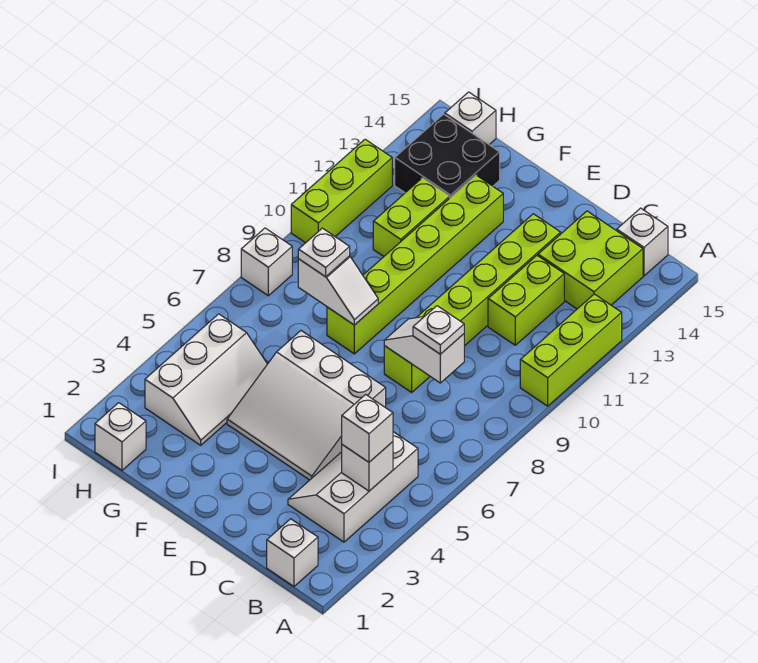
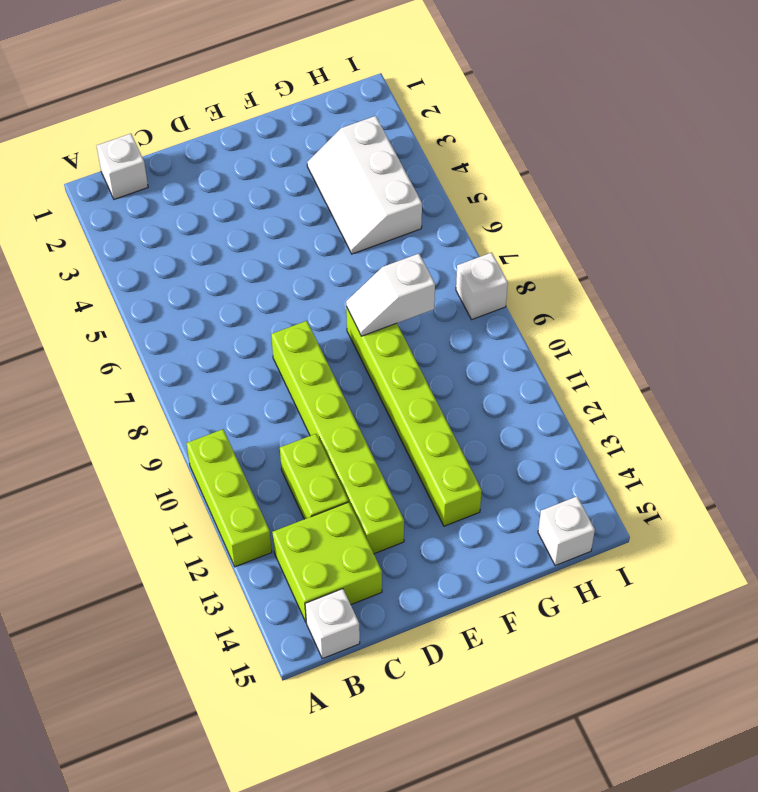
none -> white 2x3 slope [288,432,418,542]
none -> white 3x3 slope [227,331,386,480]
none -> lime 1x2 brick [373,178,450,256]

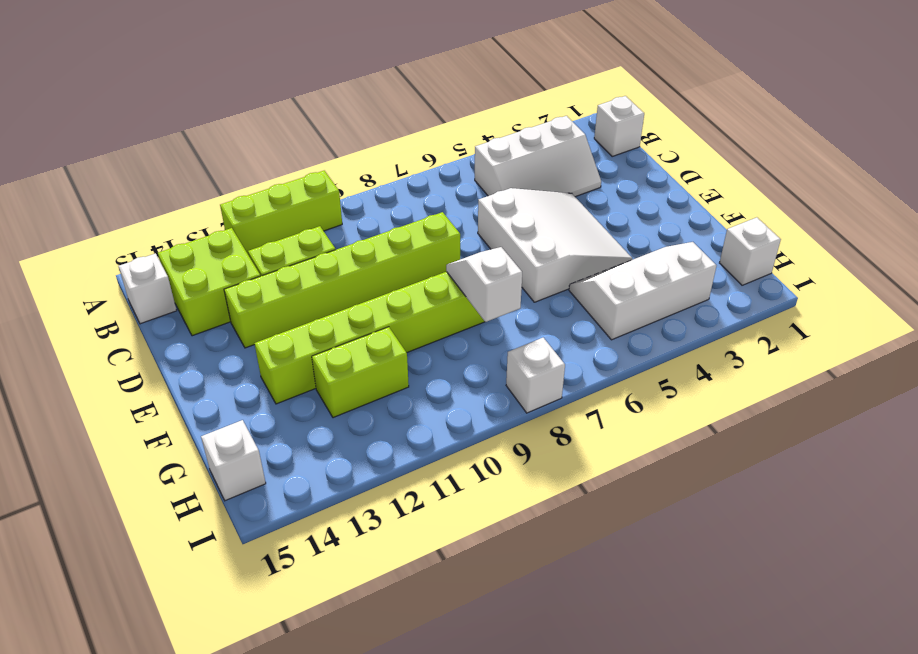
none -> black 2x2 brick [395,114,500,198]
none -> lime 1x3 brick [291,139,392,243]
none -> white 1x1 brick [342,442,393,491]

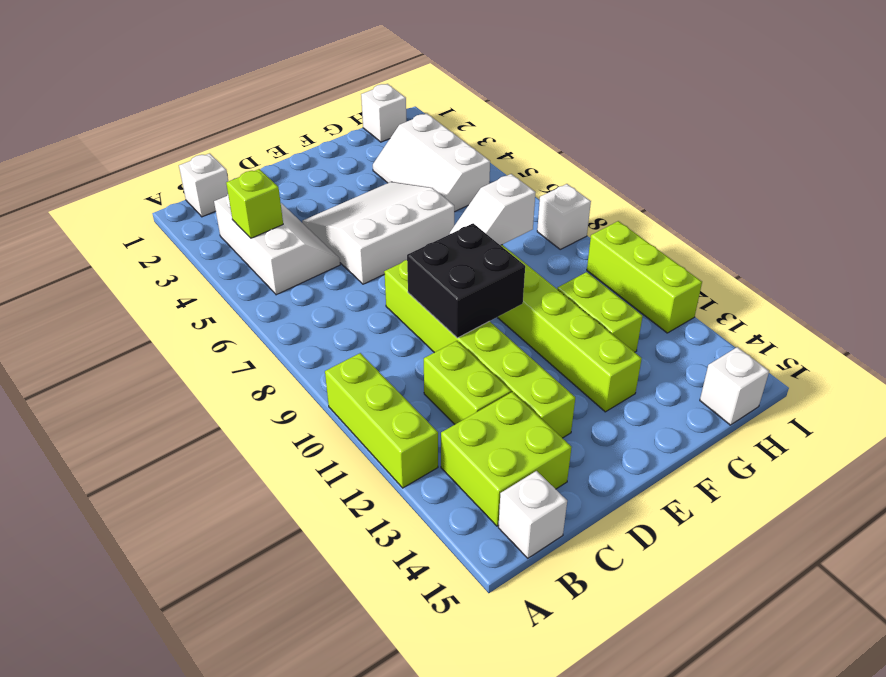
lime 1x1 brick [226,169,283,238] -> white 1x1 brick [342,442,393,491]
black 2x2 brick [407,223,525,338] -> black 2x2 brick moved to [395,114,500,198]
none -> white 1x2 slope [384,317,464,383]
none -> white 1x1 brick [342,394,393,462]
none -> white 1x1 plate [413,306,464,354]

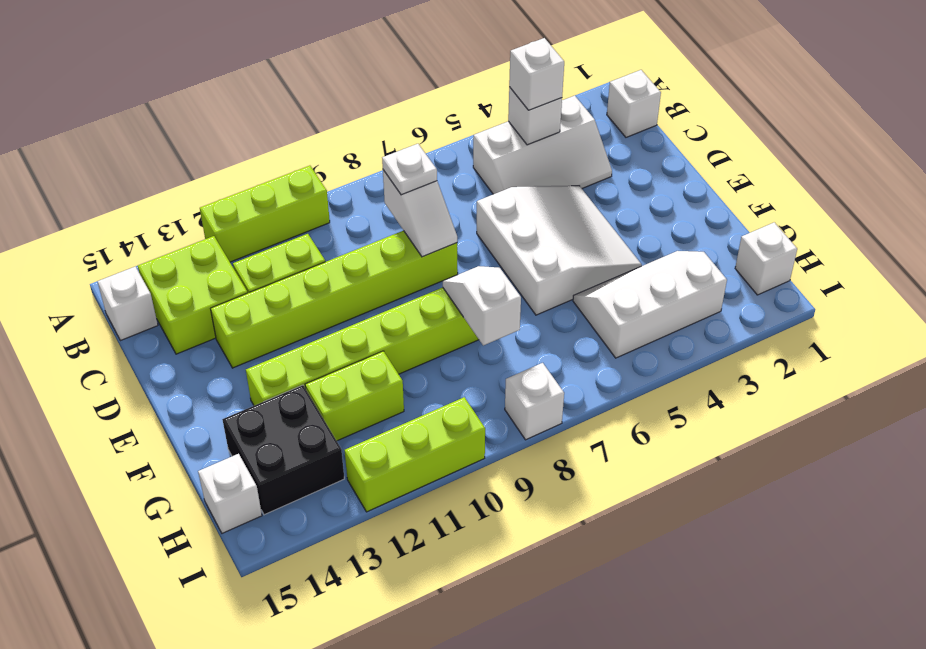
none -> white 1x1 plate [298,228,350,277]

